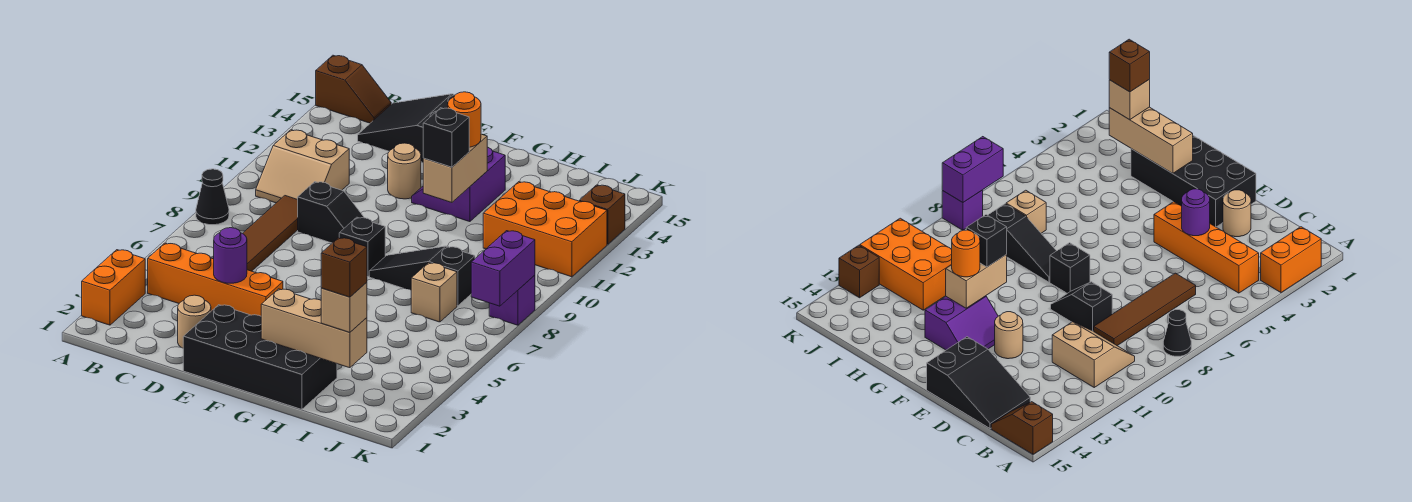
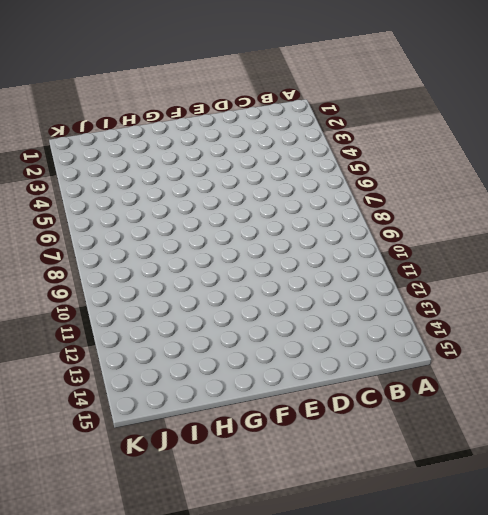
none -> orange 1x2 brick [82,250,145,325]
none -> black 1x1 cone [196,169,229,225]
none -> brown 1x2 slope [316,55,391,123]

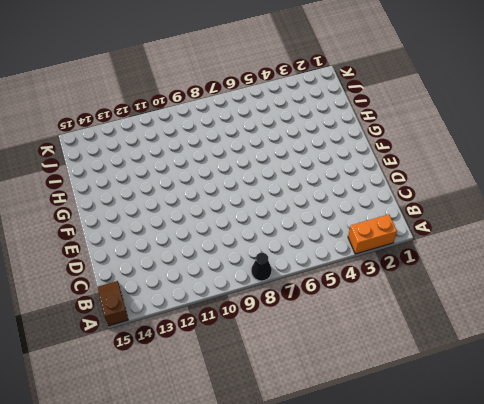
none -> orange 1x4 brick [148,243,283,316]
none -> tan 2x2 slope [256,130,349,203]
none -> brown 1x4 tile [243,196,298,271]

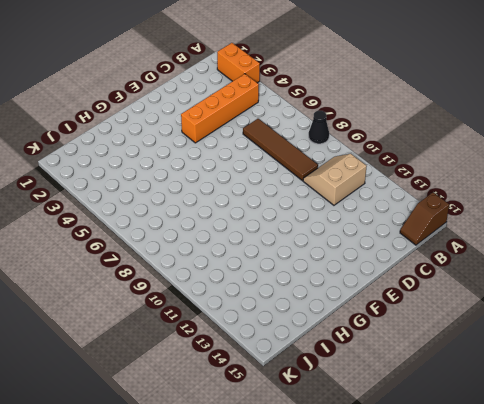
none -> black 2x3 slope [358,94,455,162]
none -> tan 1x1 round brick [178,295,211,348]
none -> black 1x2 slope [298,182,364,243]

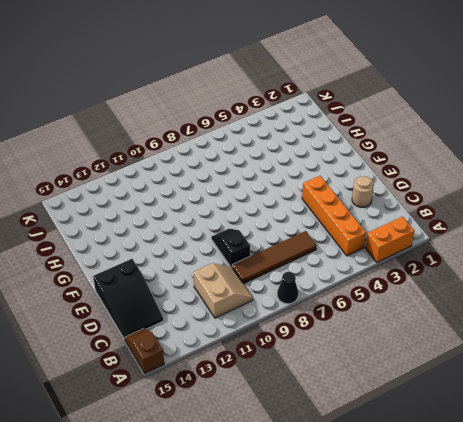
none -> black 2x4 brick [183,305,337,409]
none -> tan 1x1 round brick [388,143,421,199]
none -> black 1x1 brick [339,217,385,277]

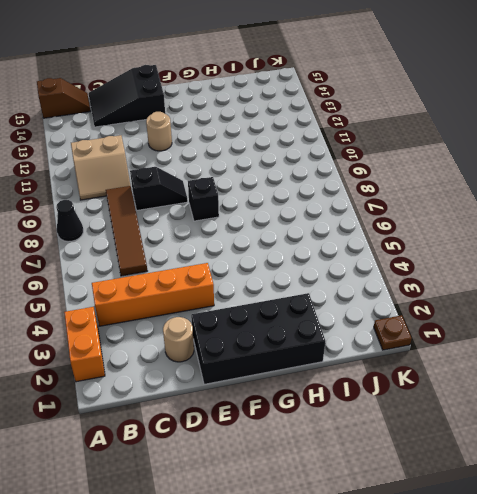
brown 1x1 plate [374,315,412,350] -> none
none -> purple 2x2 slope [412,147,505,222]
none -> black 1x3 slope [369,246,475,306]
none -> tan 1x1 brick [411,263,457,322]

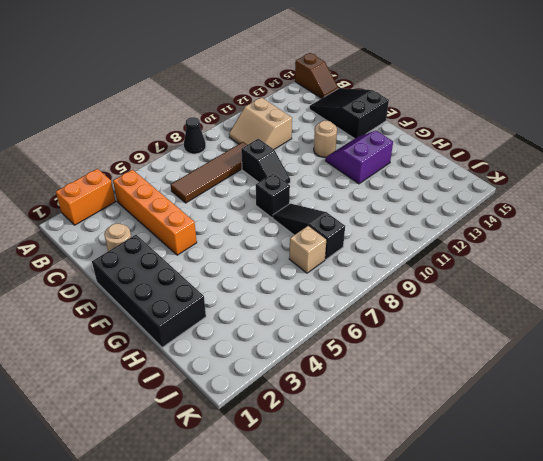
none -> orange 2x3 brick [483,182,607,277]
none -> purple 1x1 brick [489,275,535,325]
none -> brown 1x1 brick [579,185,625,244]

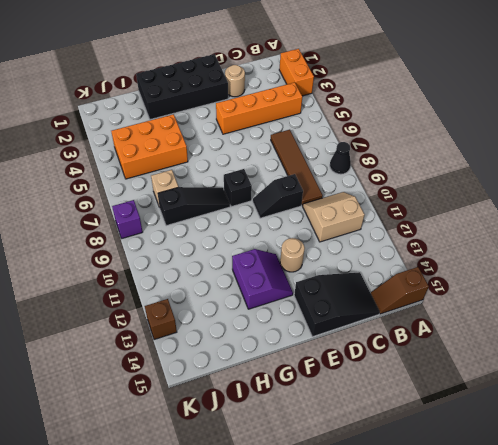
orange 2x3 brick [111,114,188,179] -> orange 2x3 brick moved to [483,182,607,277]
none -> purple 1x1 round brick [214,228,247,283]
none -> tan 1x3 brick [261,289,367,368]
none -> tan 1x2 brick [423,134,487,202]

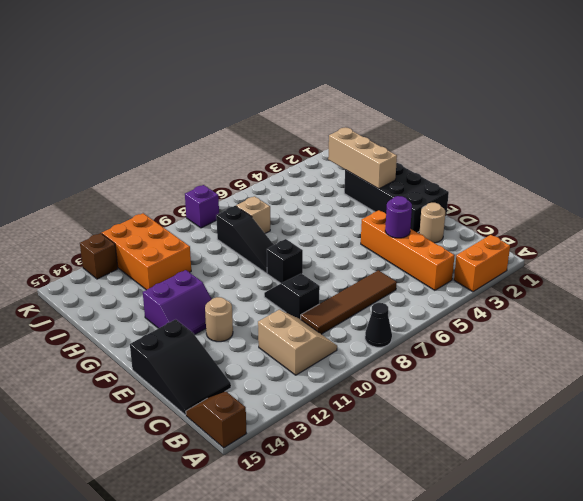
none -> tan 1x2 brick [423,134,487,202]
none -> purple 1x2 brick [471,231,535,306]
none -> black 1x1 brick [423,108,469,167]

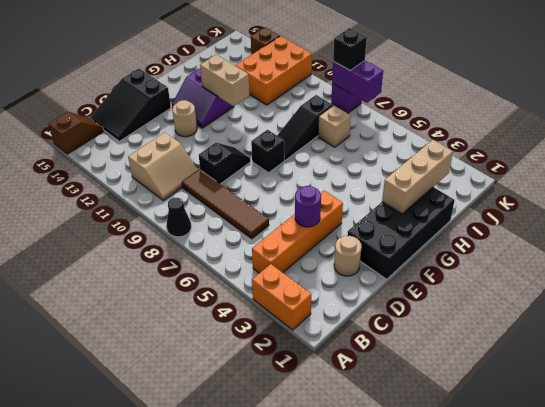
black 1x1 brick [333,28,367,71] -> black 1x1 brick moved to [423,108,469,167]
none -> orange 1x1 round brick [448,92,481,147]
none -> tan 1x1 brick [321,282,367,333]
none -> brown 1x1 brick [321,238,367,297]

